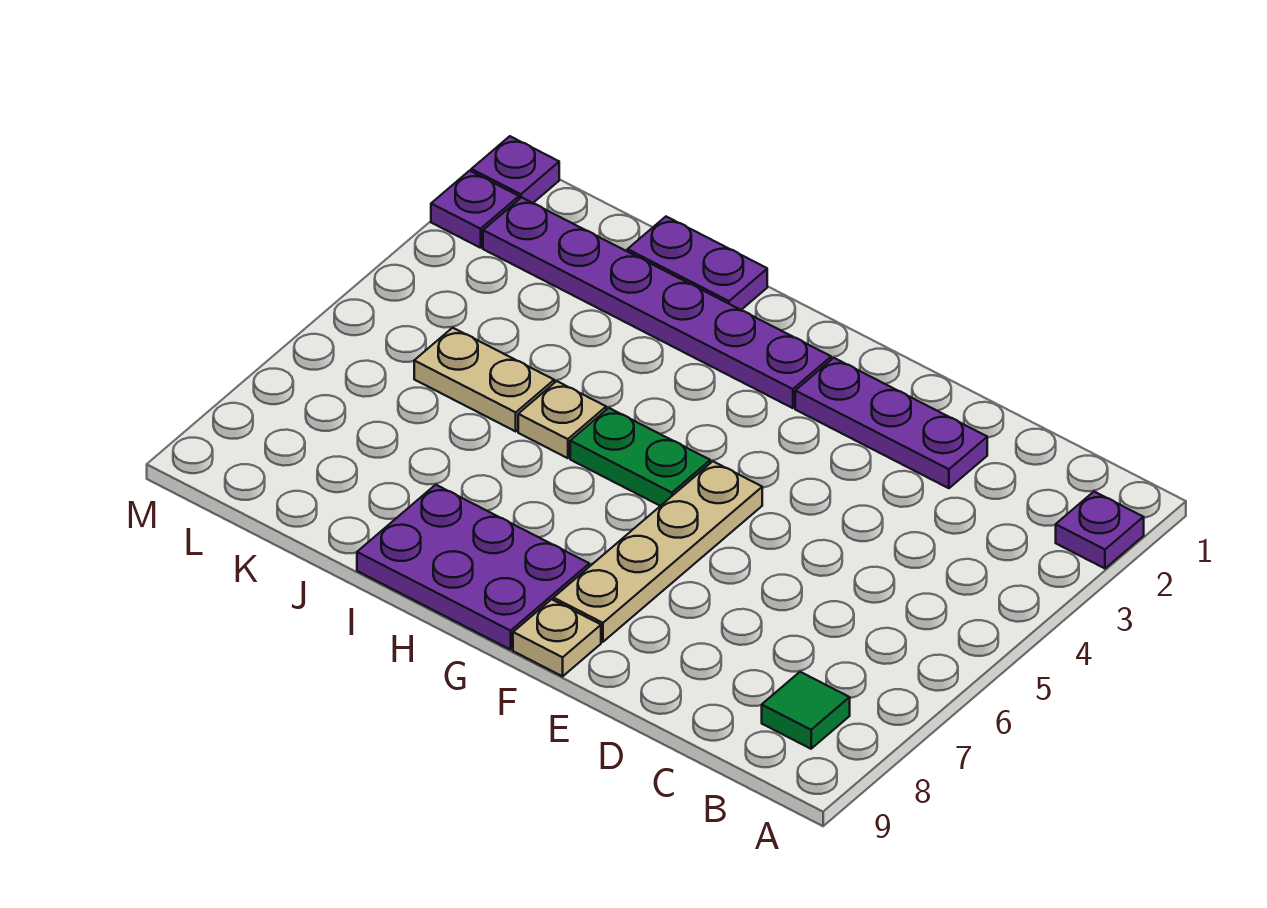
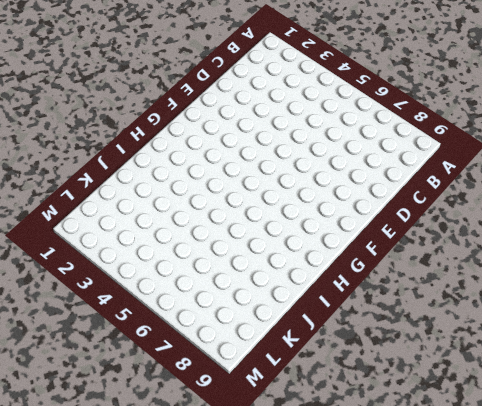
none -> purple 1x1 plate [1056,492,1144,568]
none -> green 1x1 tile [762,672,850,749]
none -> purple 1x3 plate [795,358,987,488]

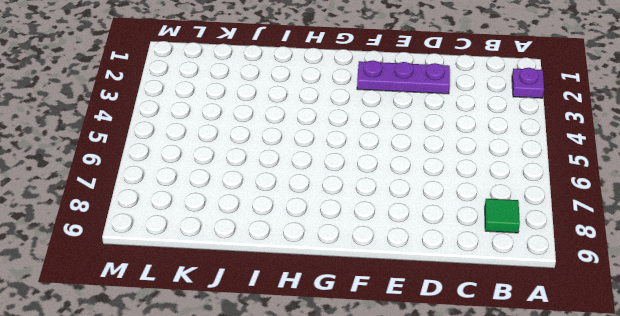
none -> tan 1x4 plate [553,461,762,642]
none -> tan 1x1 plate [513,599,601,676]
none -> purple 1x6 plate [483,197,831,408]

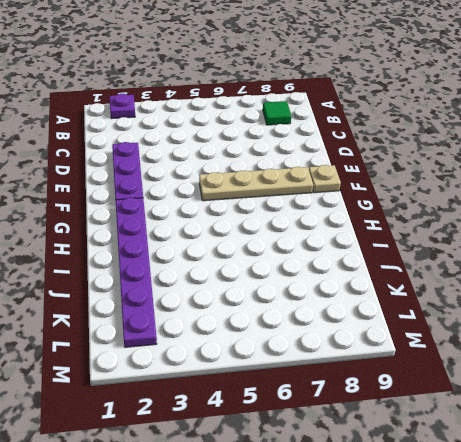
none -> green 1x2 plate [570,408,710,506]
none -> purple 2x3 plate [357,485,589,650]
none -> purple 1x2 plate [628,217,767,310]

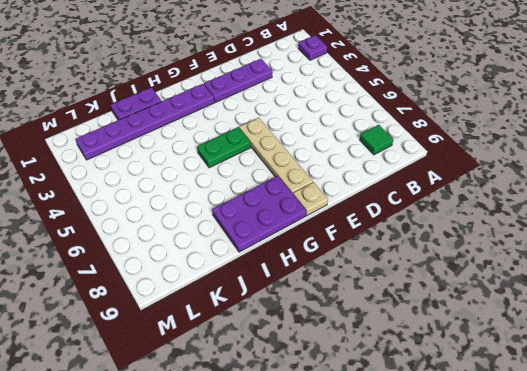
none -> tan 1x1 plate [518,381,606,458]
none -> tan 1x2 plate [414,328,554,431]
none -> purple 1x1 plate [471,136,559,203]

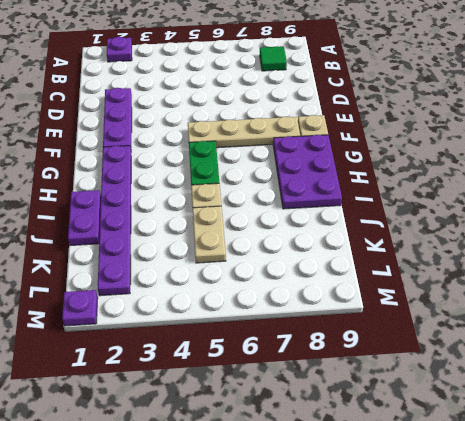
none -> purple 1x1 plate [431,171,519,248]

